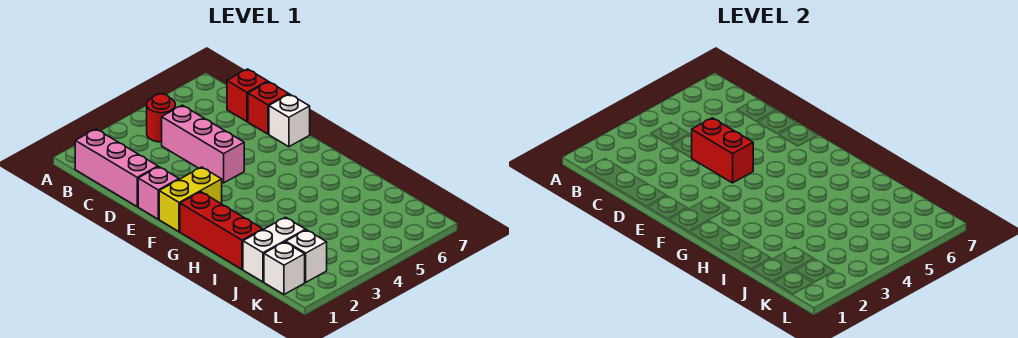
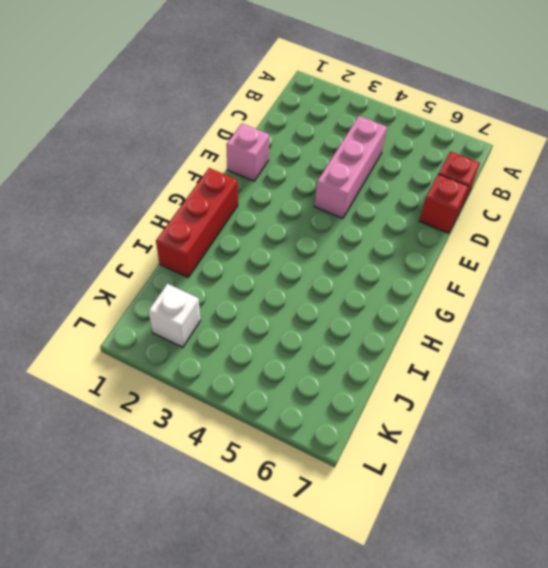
none -> pink 1x3 brick [75,129,158,206]
none -> red 1x1 round brick [147,94,175,142]
none -> white 1x1 brick [269,94,310,147]

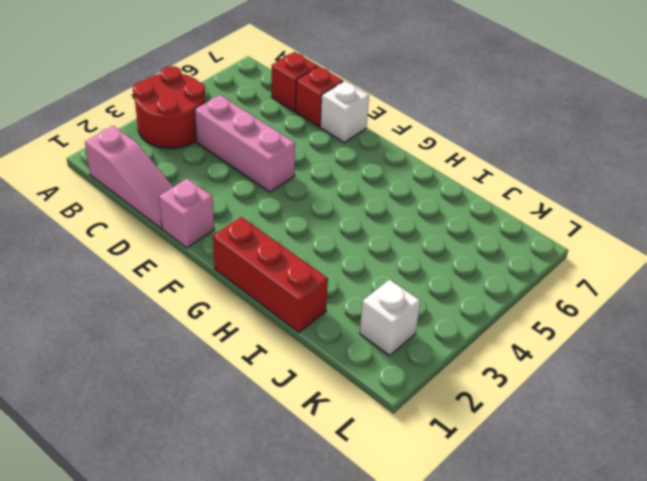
red 2x2 round brick [133,66,205,148] -> red 1x1 round brick [147,94,175,142]
pink 1x3 slope [85,126,173,228] -> pink 1x3 brick [75,129,158,206]
none -> yellow 1x2 brick [159,167,222,232]
none -> white 1x2 brick [243,217,306,282]
none -> white 1x1 brick [264,242,305,294]

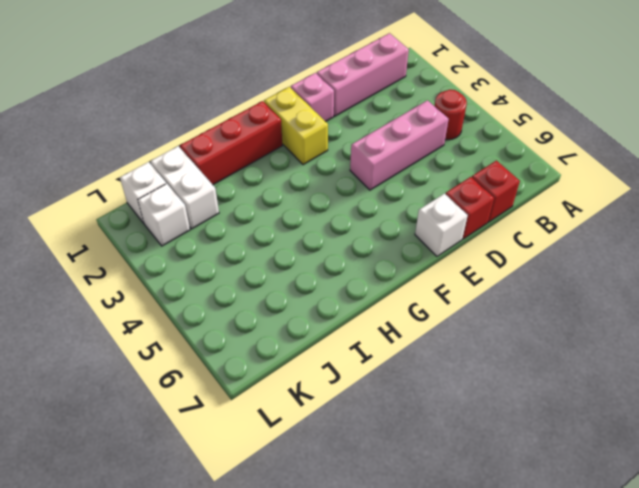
none -> red 1x2 brick [692,118,753,183]

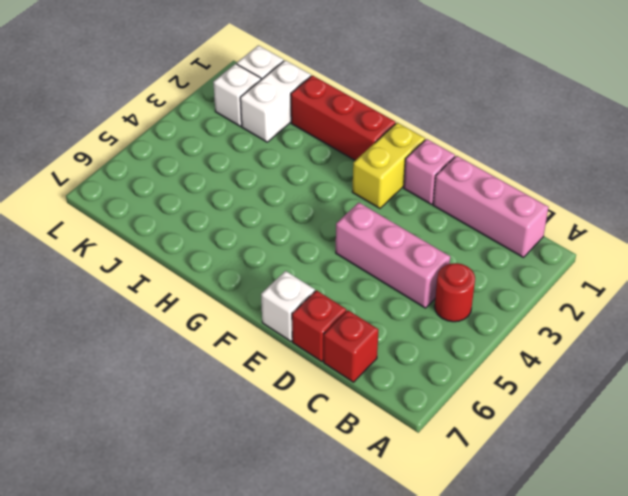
none -> red 1x2 brick [692,118,753,183]

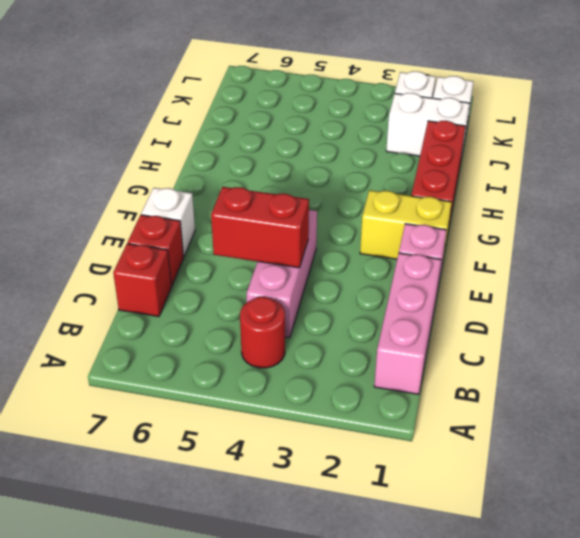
red 1x2 brick [211,187,309,268] -> red 1x2 brick turned to [692,118,753,183]

